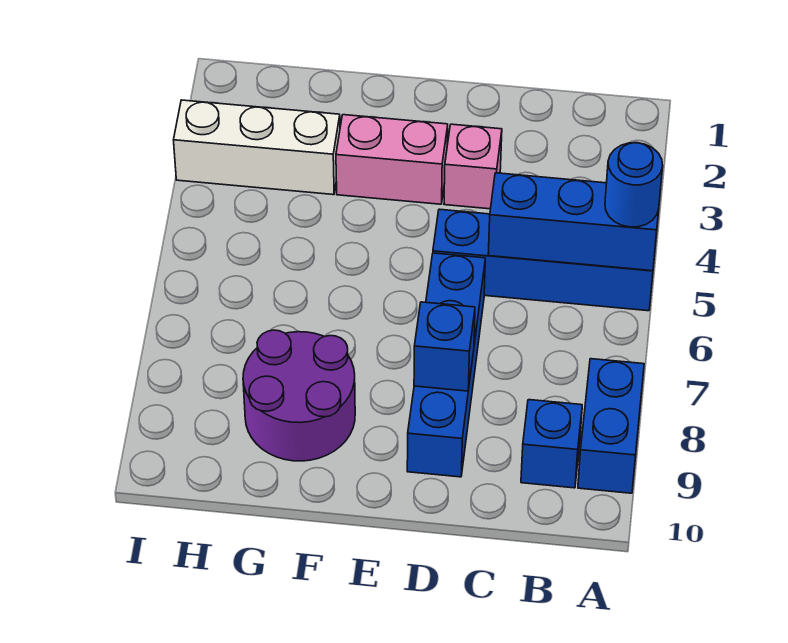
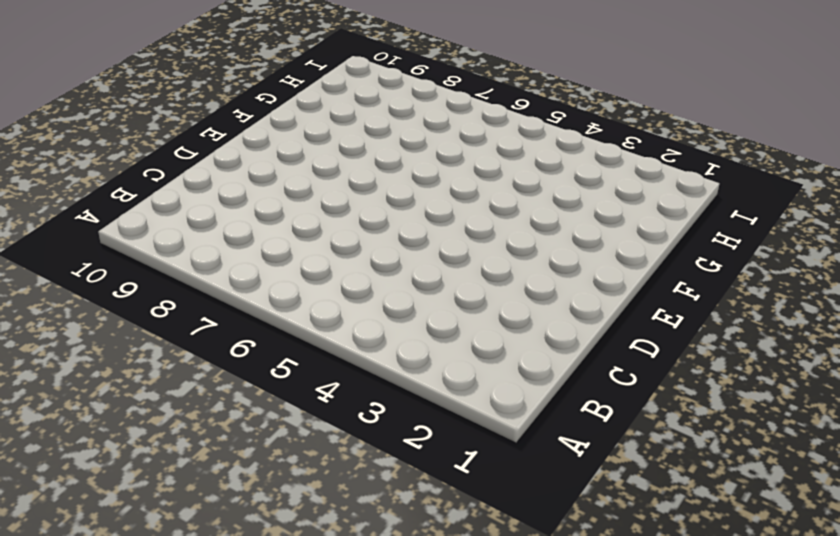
none -> blue 1x4 brick [433,209,654,311]
none -> blue 1x2 brick [578,359,644,493]

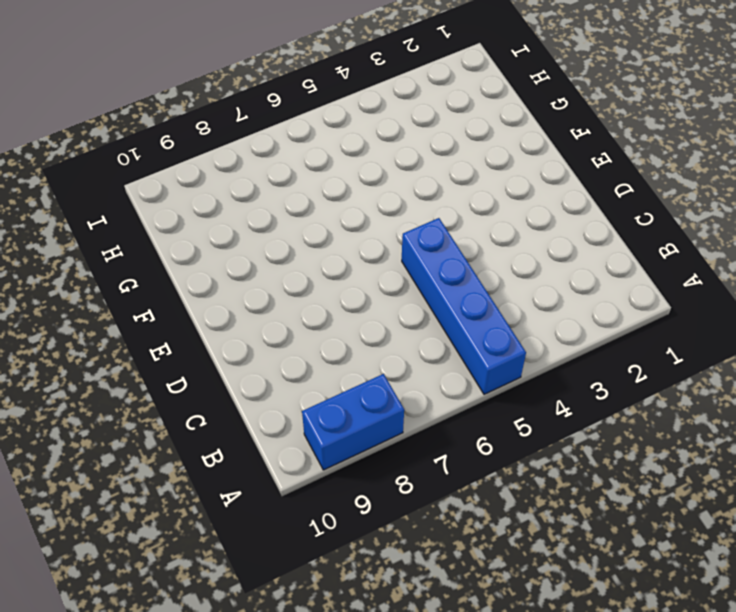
none -> blue 1x1 brick [521,400,582,488]
none -> pink 1x1 brick [444,124,502,209]

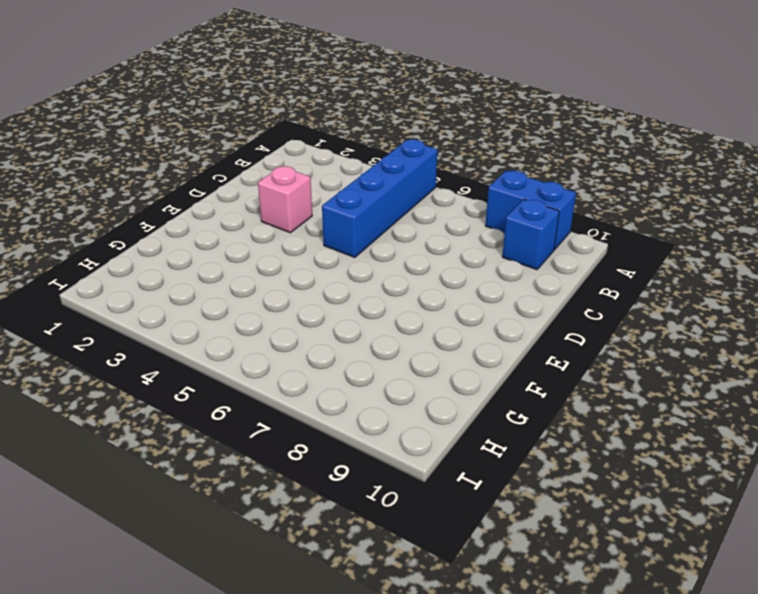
none -> blue 1x4 brick [407,253,485,477]
none -> pink 1x2 brick [336,115,448,204]

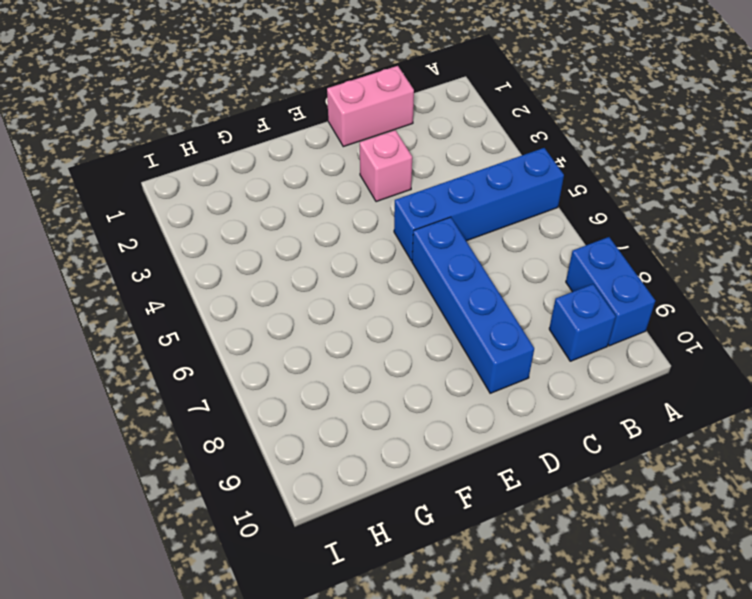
pink 1x2 brick [327,66,414,147] -> pink 1x2 brick moved to [336,115,448,204]
none -> purple 2x2 round brick [243,330,355,461]
none -> white 1x3 brick [174,100,340,195]

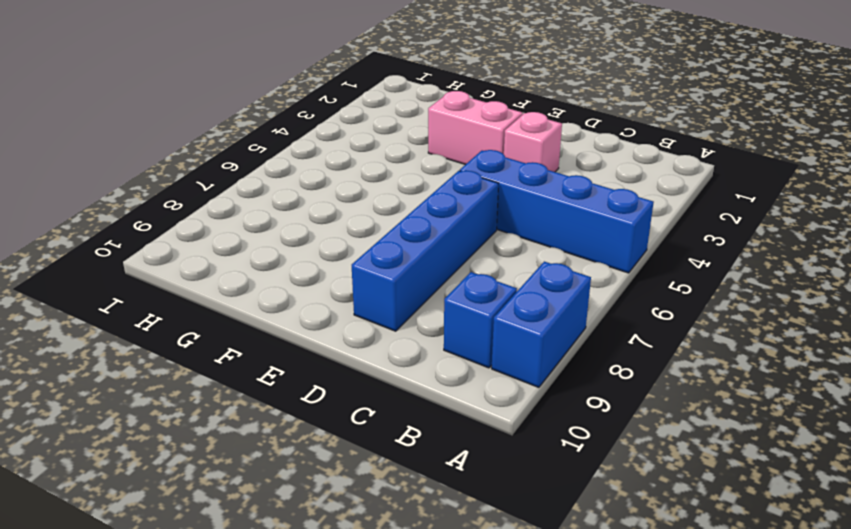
none -> purple 2x2 round brick [243,330,355,461]
none -> white 1x3 brick [174,100,340,195]

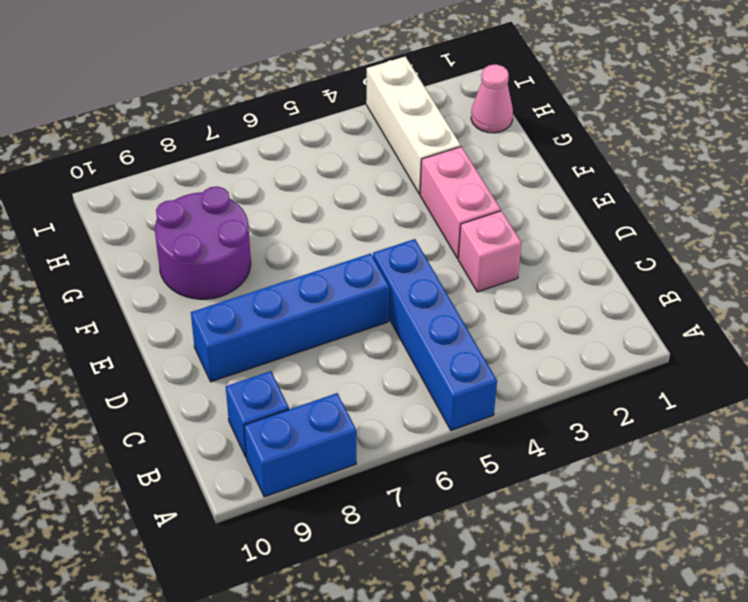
pink 1x1 cone [471,64,513,133] -> none
none -> blue 1x3 brick [488,173,659,271]
none -> blue 1x1 brick [414,302,475,391]

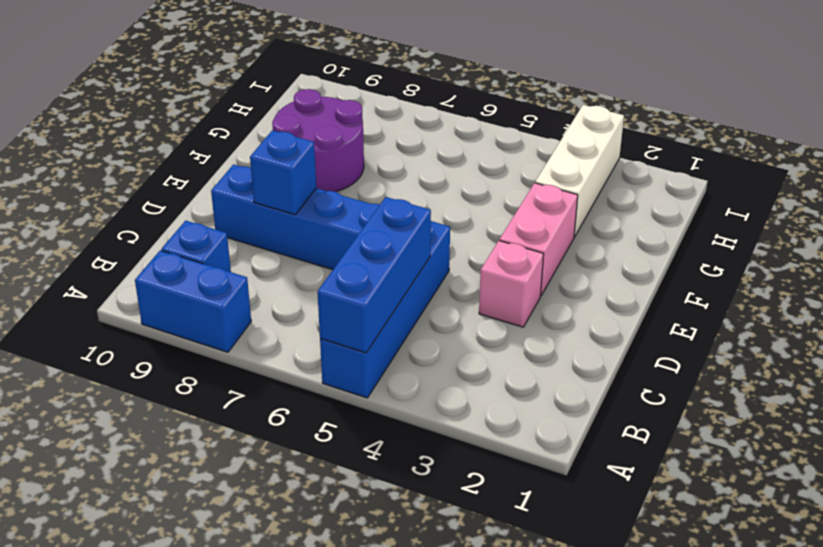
none -> blue 1x1 round brick [605,143,663,227]

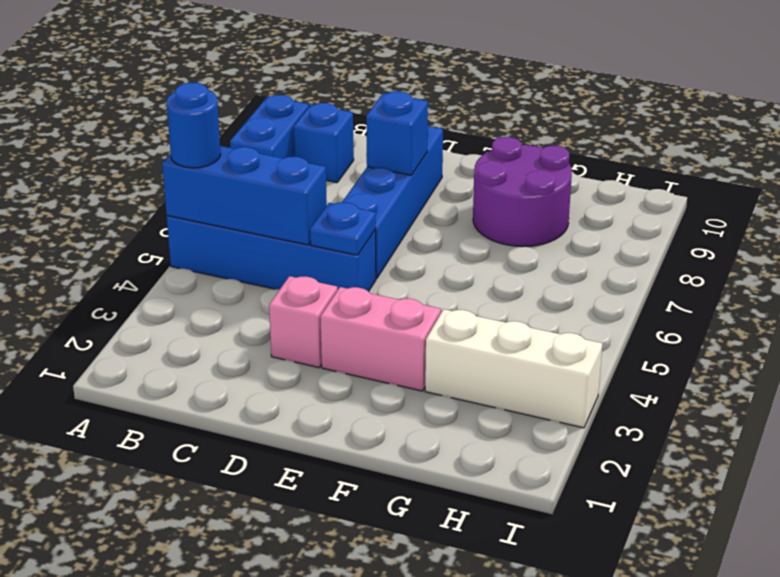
blue 1x1 plate [310,202,376,255] -> none

